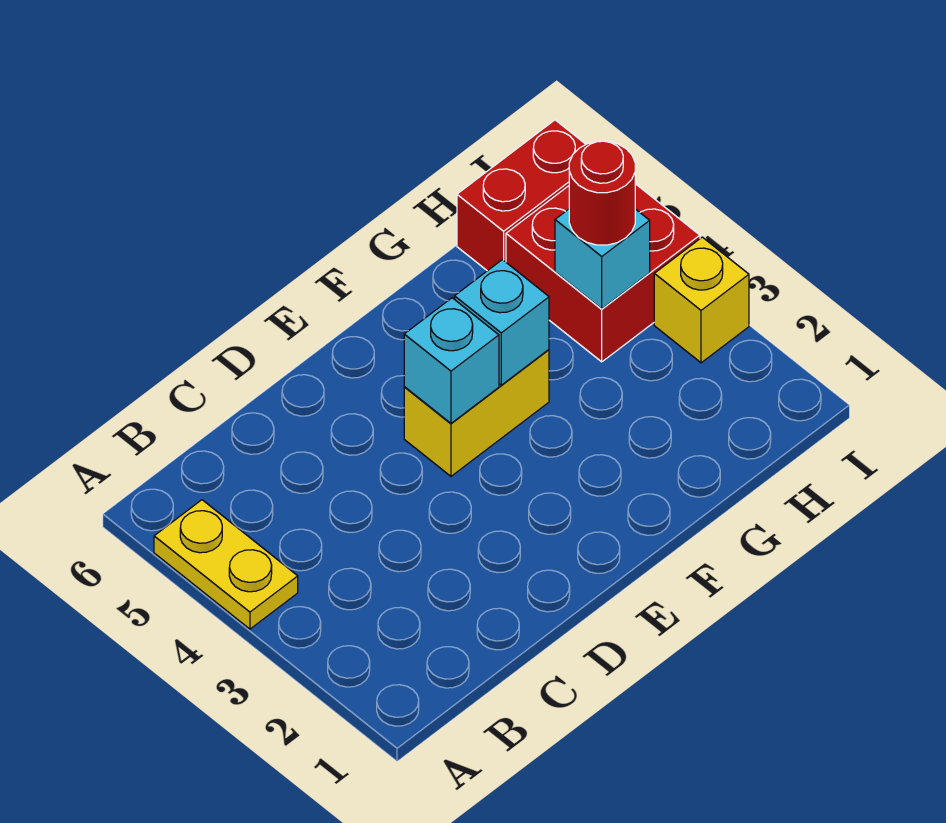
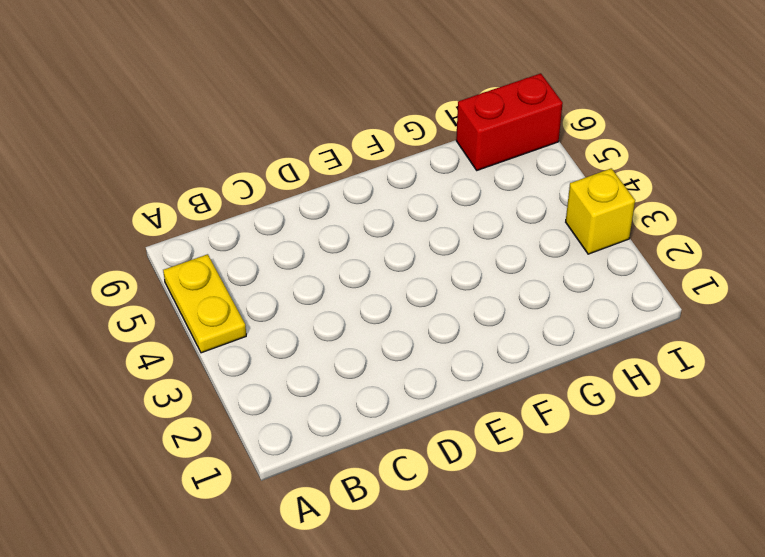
none -> yellow 1x2 brick [404,350,549,476]
none -> red 2x2 brick [506,184,700,362]

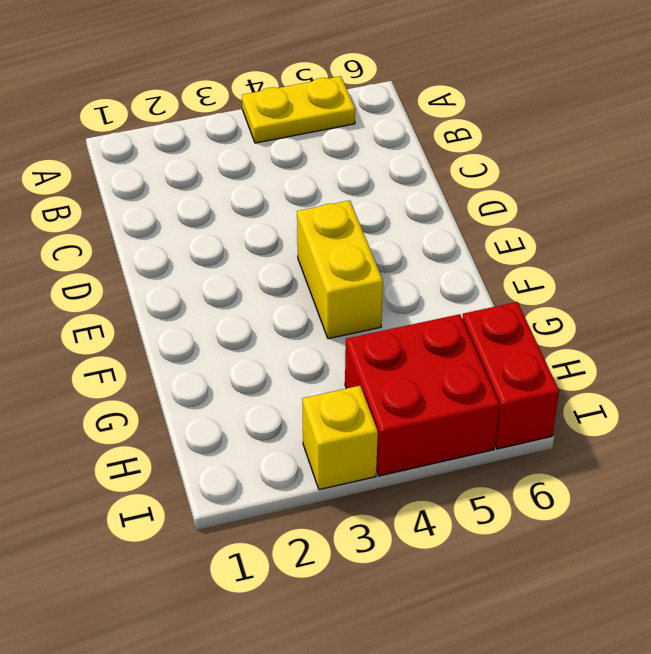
none -> cyan 1x1 brick [404,298,499,423]
none -> cyan 1x1 brick [455,260,549,385]

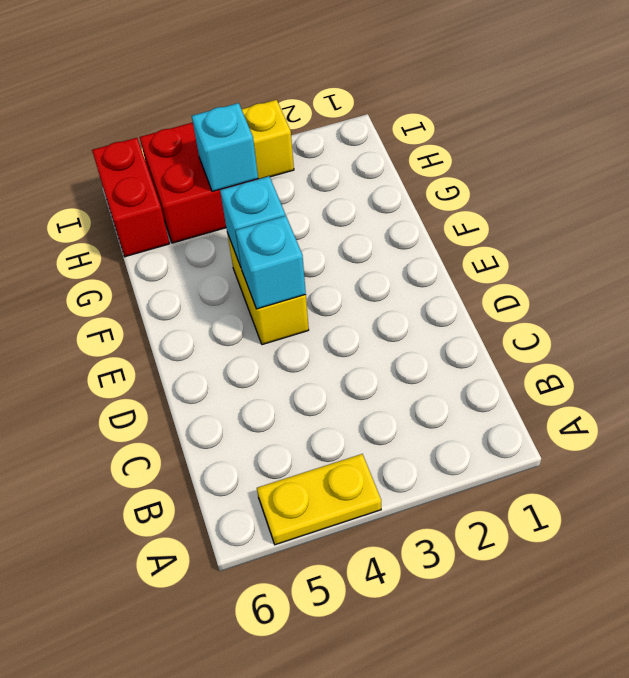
none -> red 1x1 round brick [569,141,635,245]

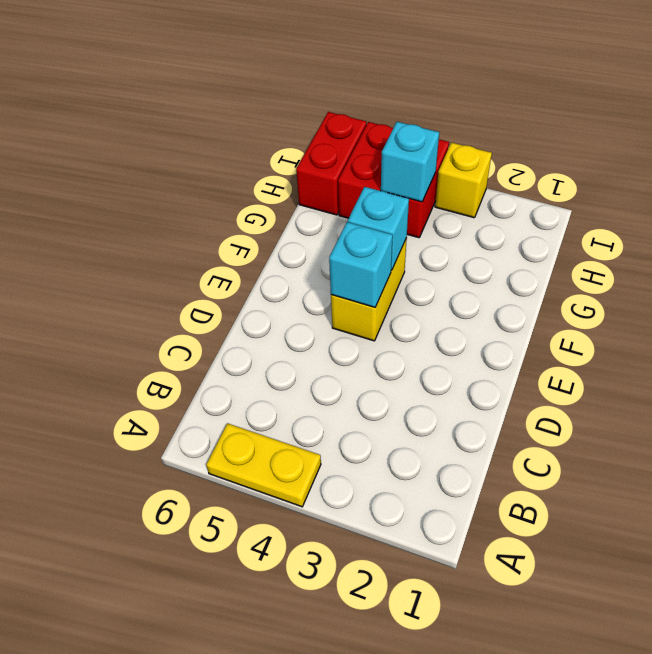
none -> red 1x1 round brick [569,141,635,245]

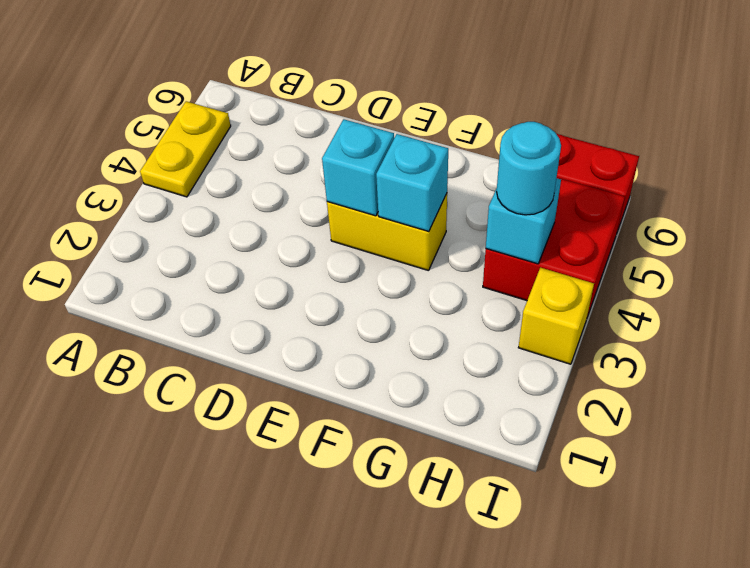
cyan 1x1 round brick [497,122,561,215] -> red 1x1 round brick [569,141,635,245]

